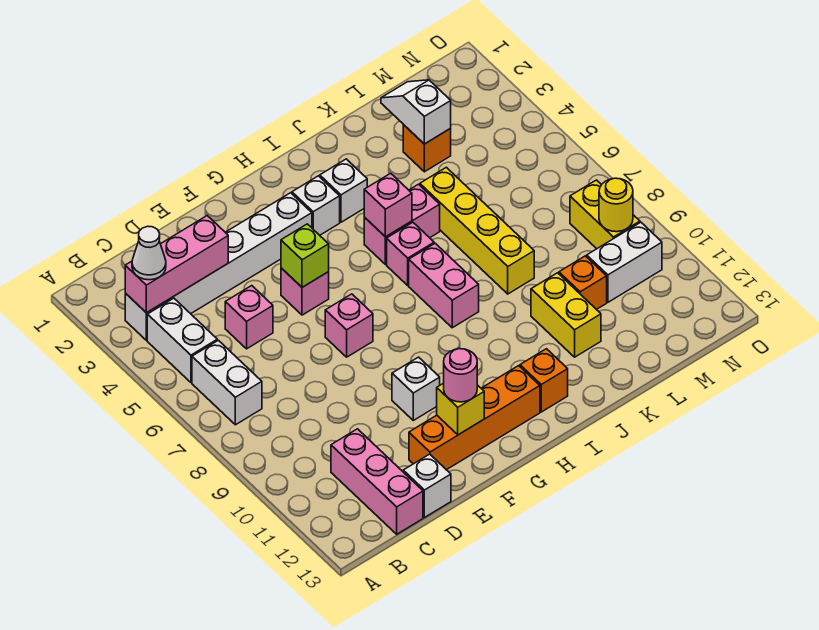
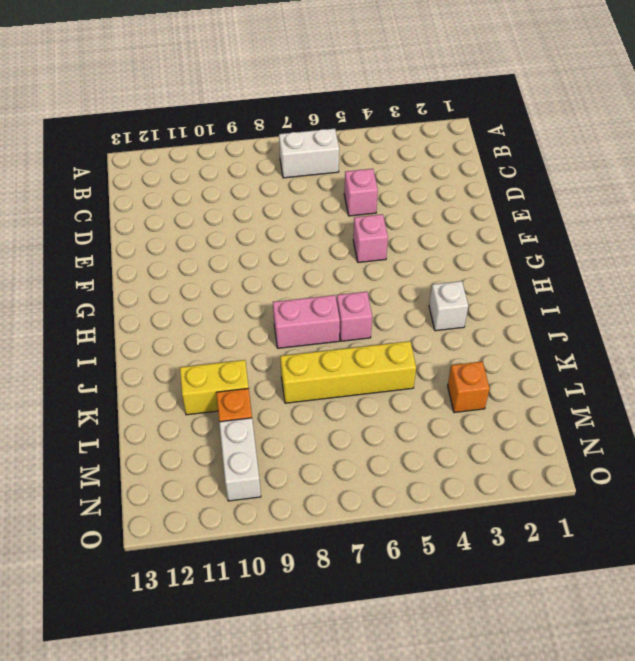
none -> white 1x6 brick [125,193,312,340]
none -> white 1x2 brick [147,298,217,382]
none -> pink 1x3 brick [331,429,423,534]
none -> white 1x1 brick [403,454,451,518]

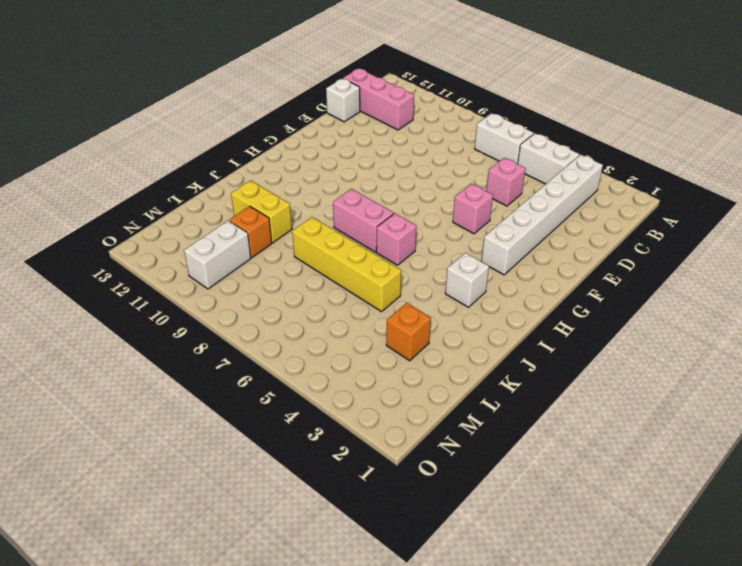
none -> orange 1x4 brick [409,366,540,470]
none -> pink 1x1 brick [325,294,373,357]
none -> white 1x1 brick [392,357,440,420]
none -> white 1x1 brick [292,176,340,235]

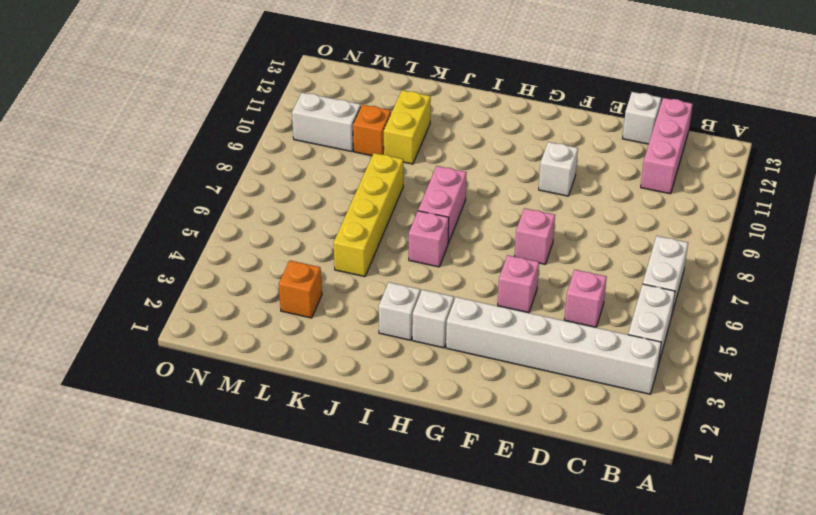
none -> orange 1x4 brick [409,366,540,470]
none -> pink 1x2 brick [364,184,440,265]
none -> orange 1x1 brick [520,349,568,412]
none -> yellow 1x2 brick [570,180,640,249]

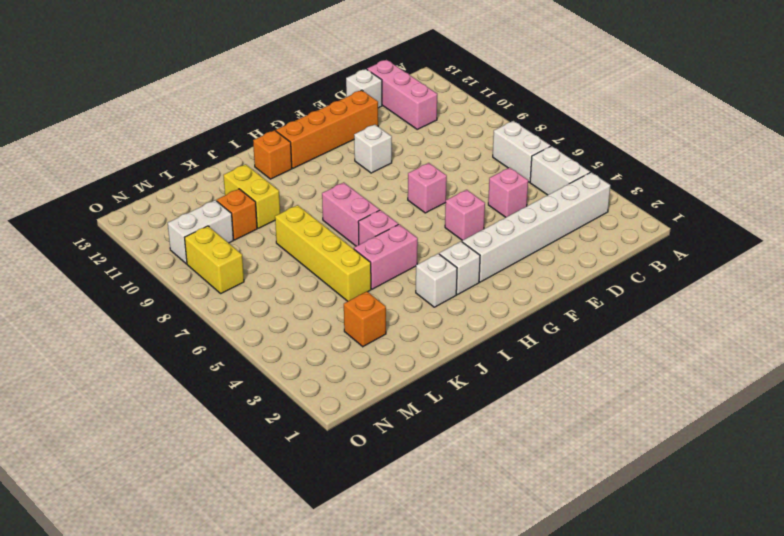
none -> pink 1x3 brick [125,216,228,313]
none -> lime 1x1 brick [281,224,329,287]
none -> yellow 1x1 brick [437,383,484,435]
none -> pink 1x1 brick [364,173,412,237]

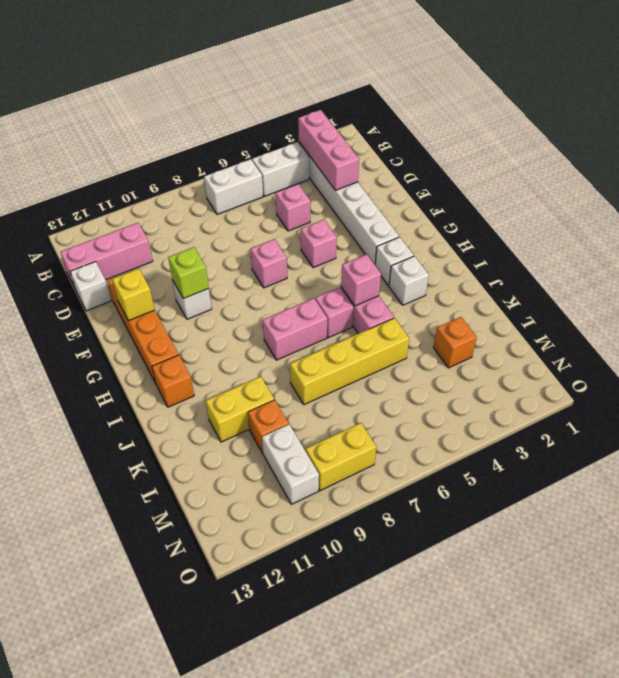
lime 1x1 brick [168,247,209,299] -> lime 1x1 brick moved to [281,224,329,287]
none -> white 1x2 slope [381,80,451,144]
none -> yellow 1x1 round brick [599,178,633,232]
none -> white 1x1 cone [132,226,166,280]
none -> pink 1x1 round brick [444,349,477,402]

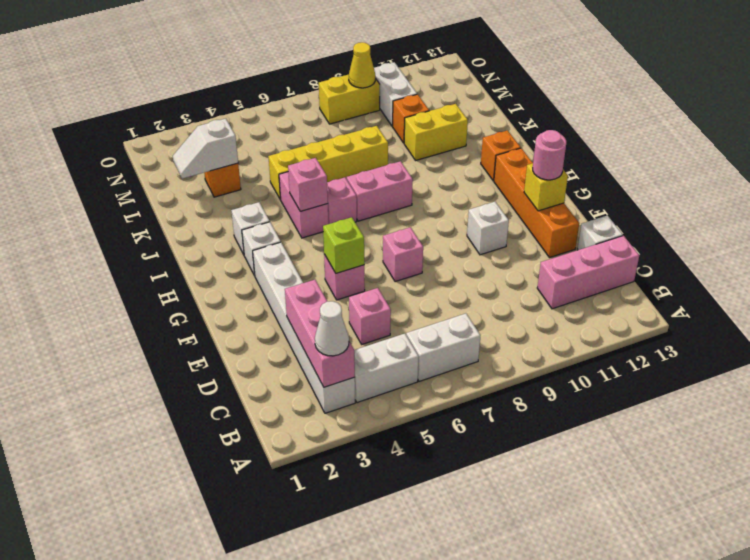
yellow 1x1 cone [349,42,375,88] -> yellow 1x1 round brick [599,178,633,232]

